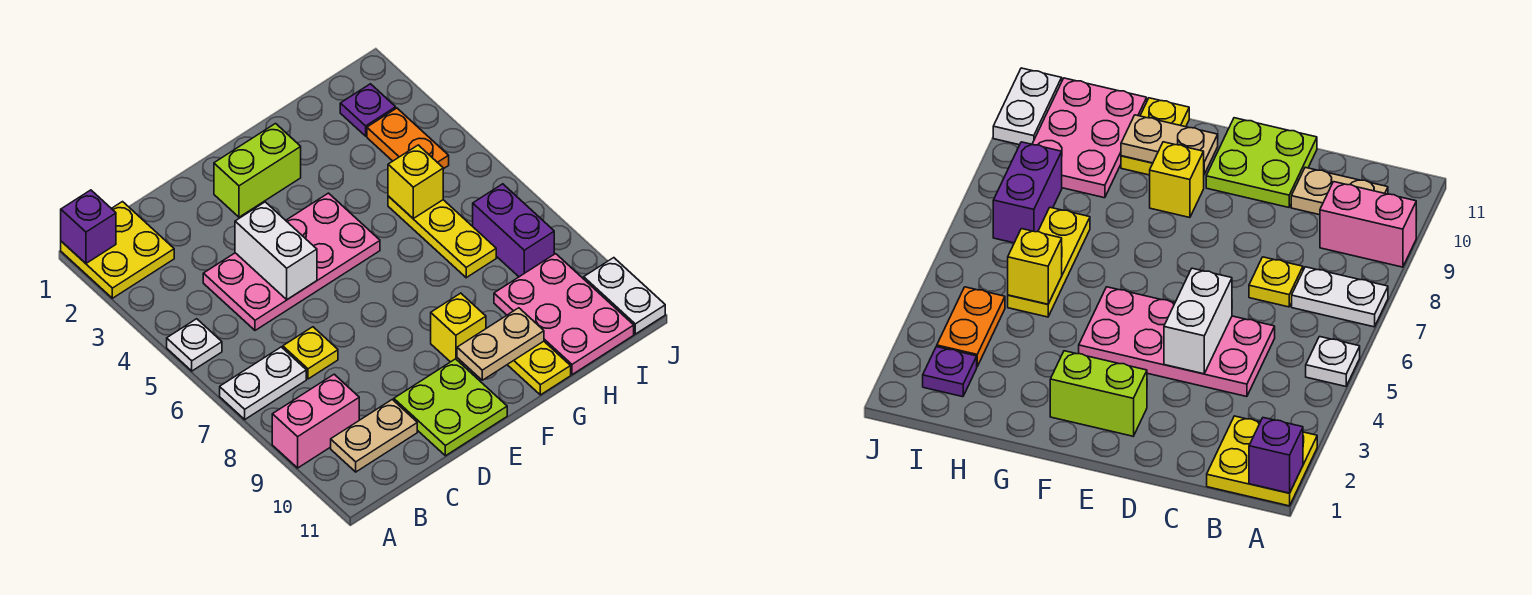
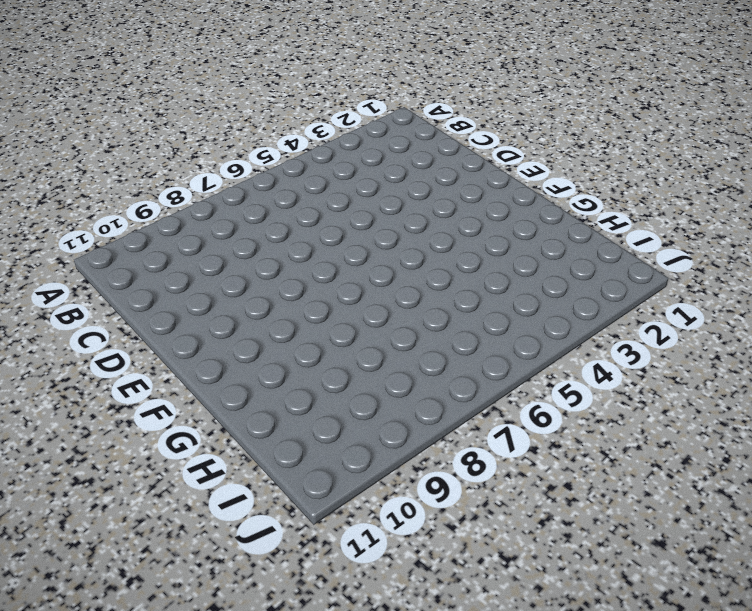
none -> yellow 2x2 plate [61,202,174,298]
none -> white 1x1 plate [167,319,222,371]
none -> white 1x2 plate [220,347,306,419]

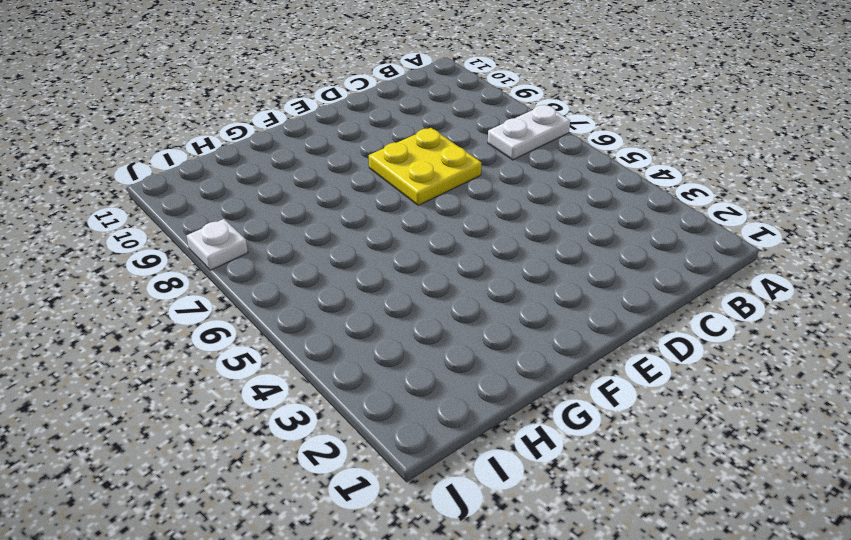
yellow 2x2 plate [369,128,481,205] -> yellow 2x2 plate moved to [61,202,174,298]
white 1x1 plate [187,219,248,270] -> white 1x1 plate moved to [167,319,222,371]
none -> pink 1x2 brick [272,374,359,468]
none -> tan 1x2 plate [331,400,417,472]
none -> pink 2x4 plate [203,193,380,330]

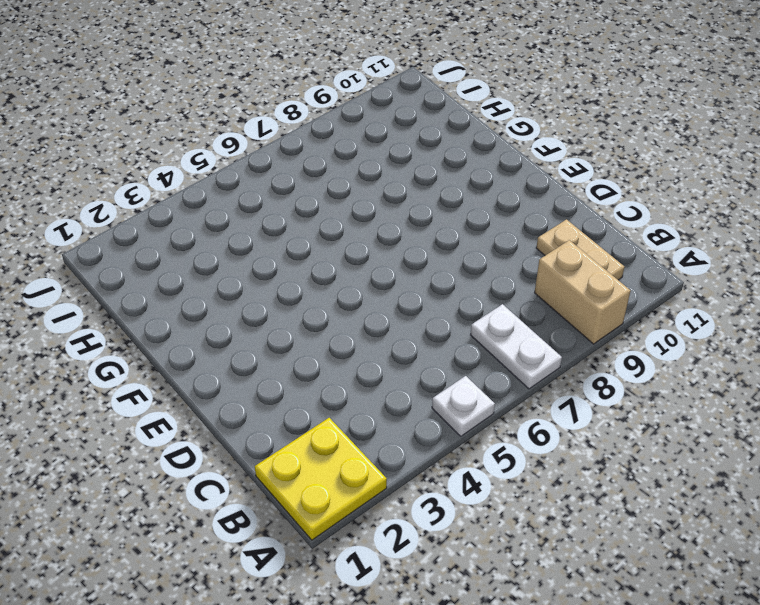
tan 1x2 brick [535,240,630,344] -> pink 1x2 brick [272,374,359,468]
none -> pink 2x4 plate [203,193,380,330]
none -> yellow 1x1 plate [283,327,338,379]
none -> lime 2x2 plate [394,359,507,456]

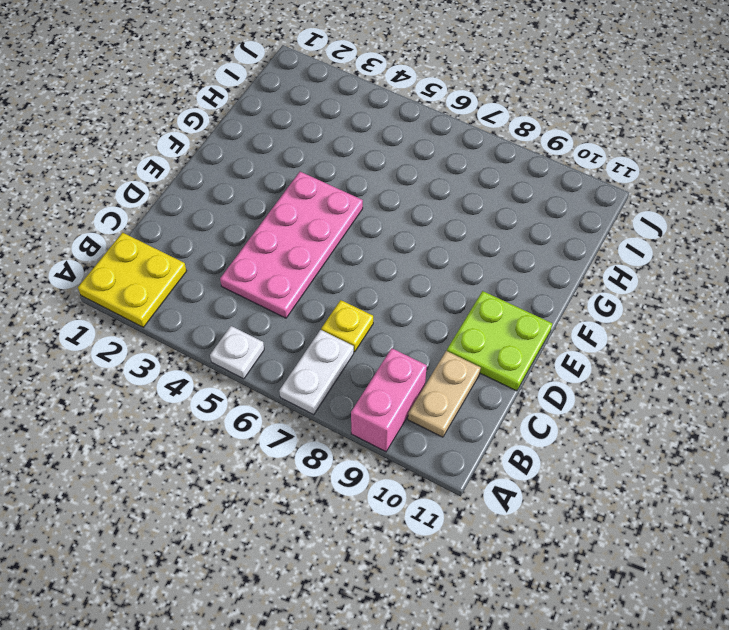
none -> lime 1x2 brick [214,124,301,217]
none -> yellow 1x1 brick [431,293,486,363]
none -> yellow 1x2 plate [507,341,571,395]

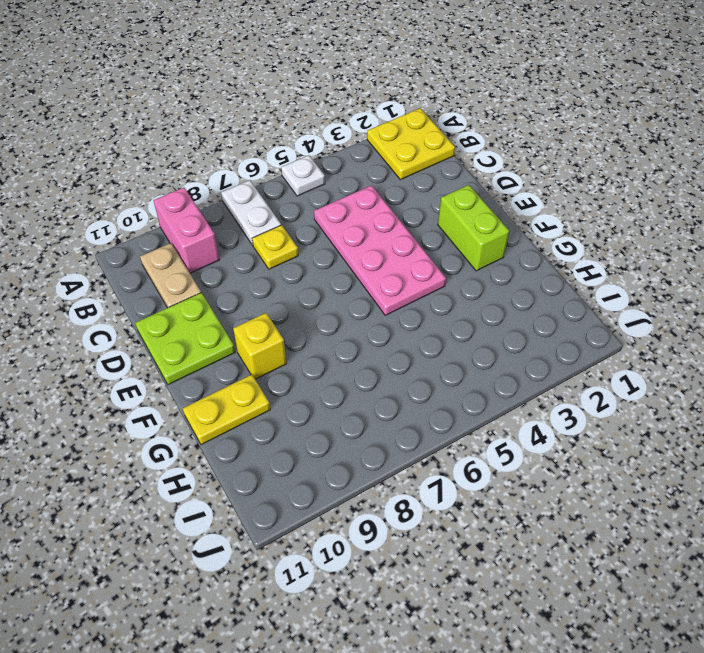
none -> yellow 1x3 plate [388,196,496,278]
none -> pink 2x3 plate [494,254,634,375]
none -> purple 1x1 plate [340,84,396,136]

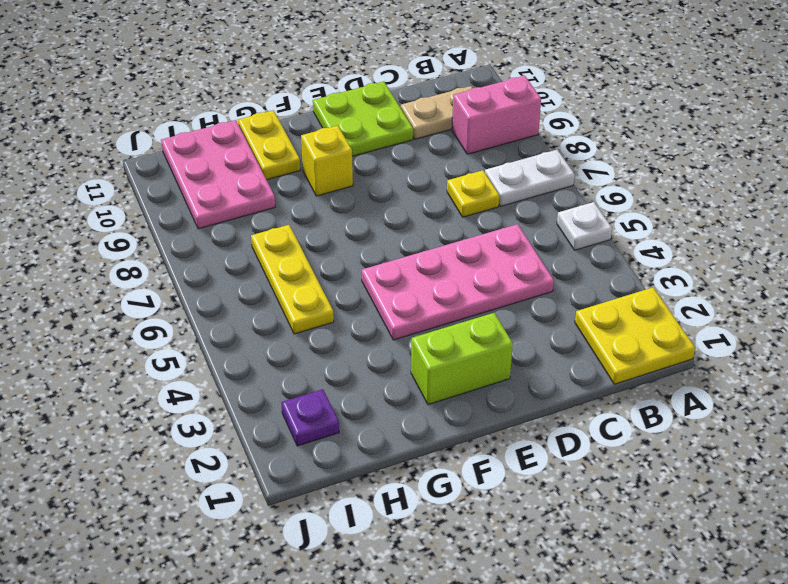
none -> orange 1x2 plate [367,108,449,169]
none -> purple 1x2 brick [473,184,554,277]
none -> white 1x2 plate [584,258,665,334]

